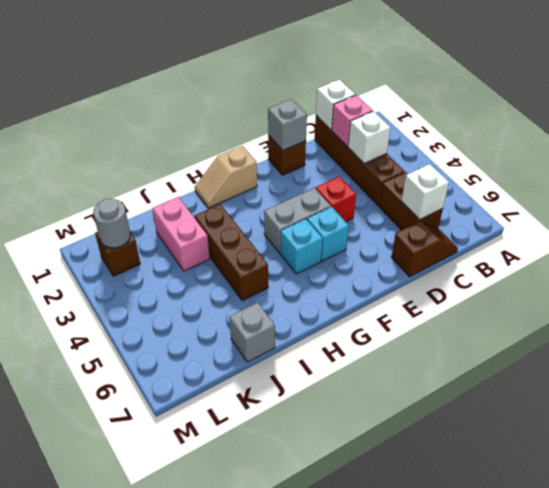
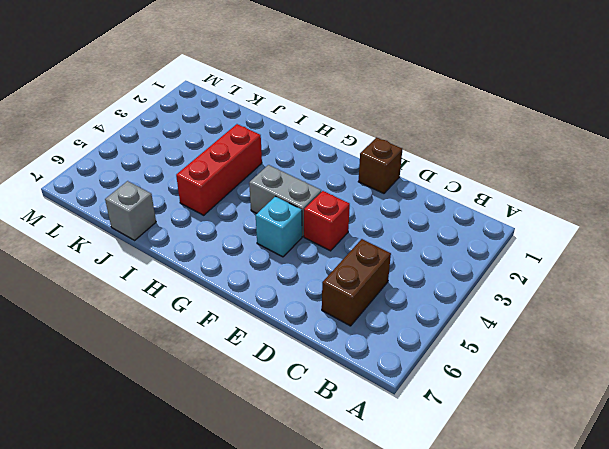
red 1x3 brick [176,124,262,215] -> brown 1x3 brick [195,204,268,301]
none -> brown 1x4 brick [315,115,405,206]
none -> brown 1x2 slope [391,221,458,277]
none -> tan 1x2 slope [195,146,257,208]

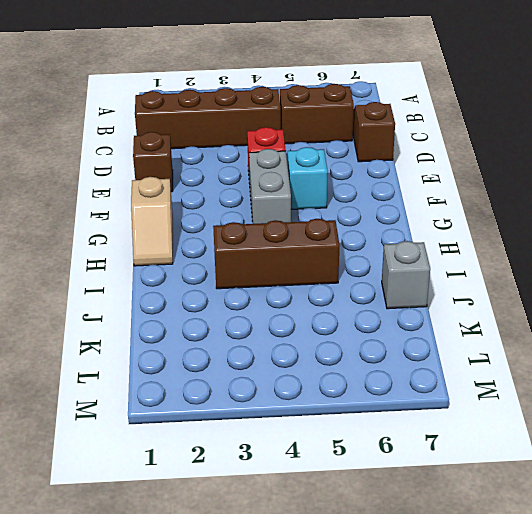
none -> cyan 1x1 brick [280,219,323,274]
none -> pink 1x2 brick [152,197,210,271]
none -> brown 1x1 brick [95,232,140,276]

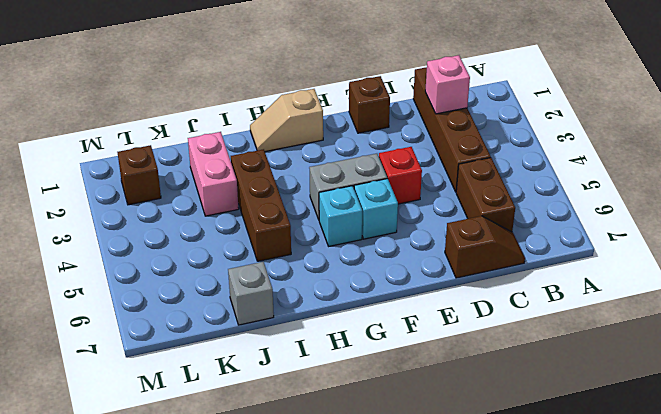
none -> white 1x1 brick [316,80,355,130]
none -> white 1x1 brick [348,111,391,163]
none -> white 1x1 brick [402,164,449,219]

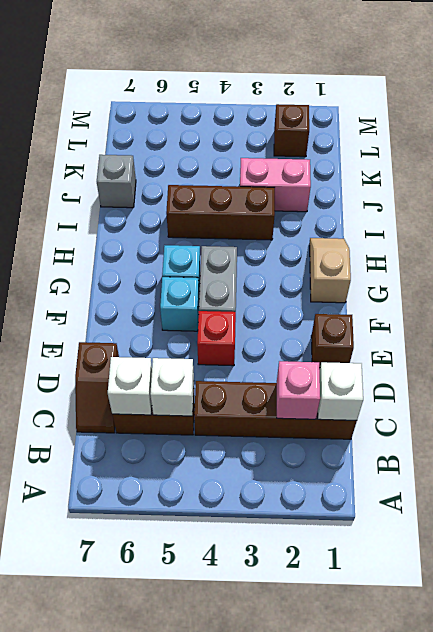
white 1x1 brick [150,358,194,416] -> white 1x1 brick moved to [348,111,391,163]
none -> grey 1x1 brick [268,99,307,150]
none -> grey 1x1 round brick [93,198,130,248]

